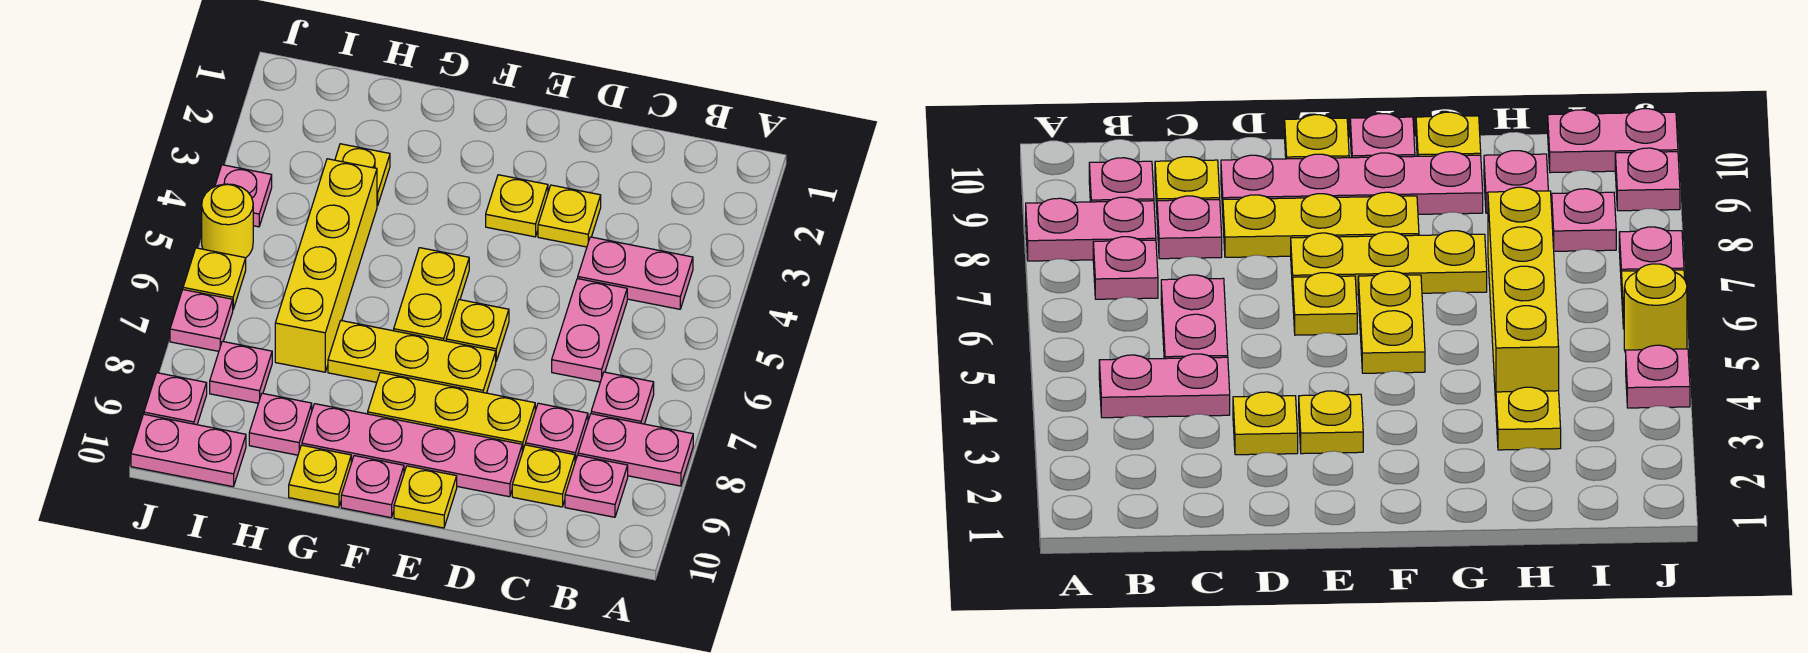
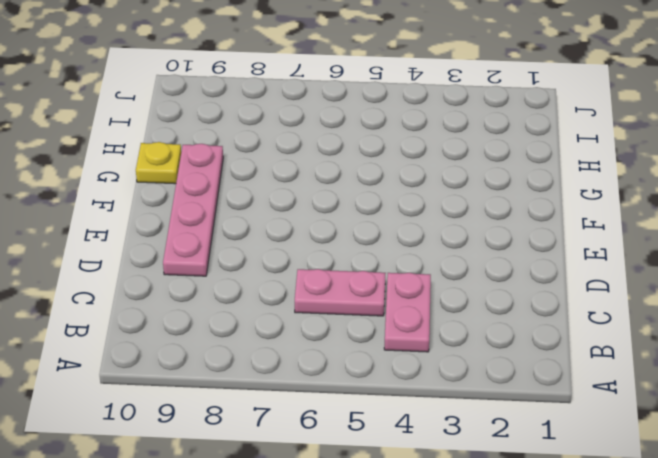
none -> pink 1x2 plate [578,414,693,486]
none -> pink 1x1 plate [591,372,654,424]
none -> pink 1x1 plate [565,455,628,517]

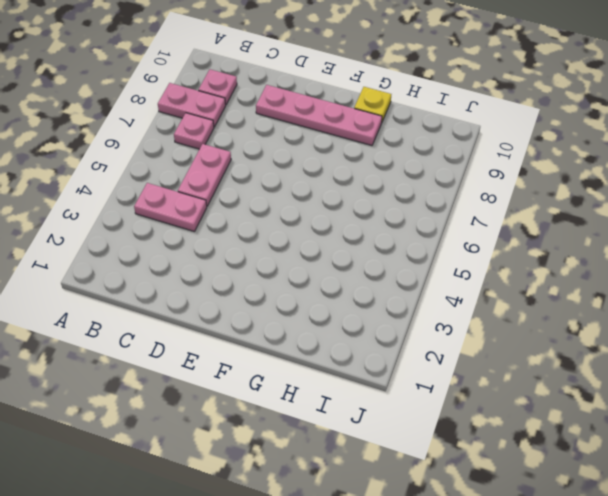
none -> pink 1x1 plate [525,403,588,461]
none -> yellow 1x1 plate [512,445,575,507]
none -> yellow 1x1 plate [538,185,601,247]

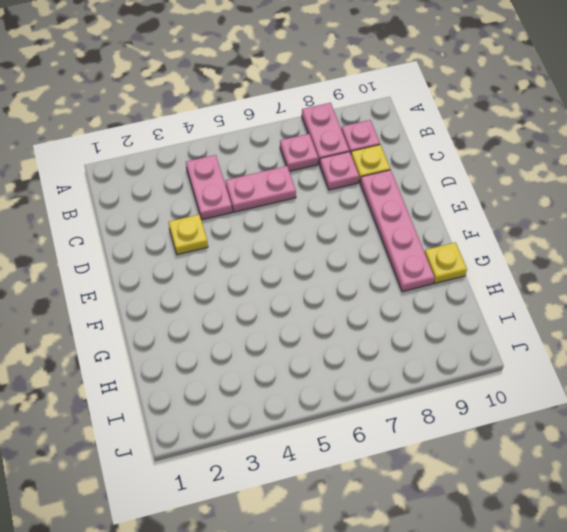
none -> yellow 1x3 plate [368,372,535,452]
none -> yellow 1x1 plate [486,175,548,237]
none -> yellow 1x1 plate [446,300,509,361]

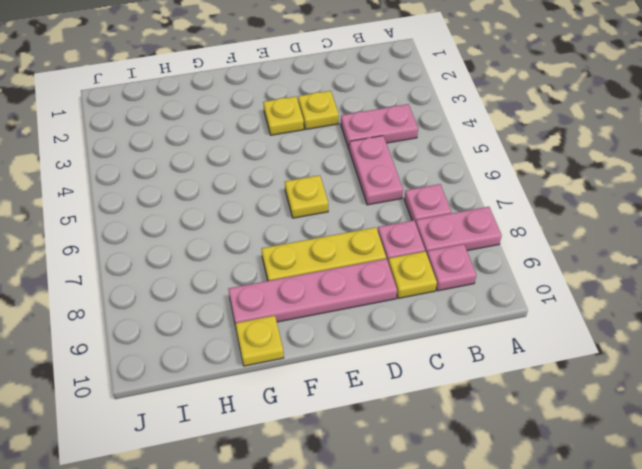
none -> yellow 1x3 plate [328,321,496,393]
none -> yellow 1x1 plate [394,466,457,528]
none -> yellow 1x2 plate [394,248,469,341]

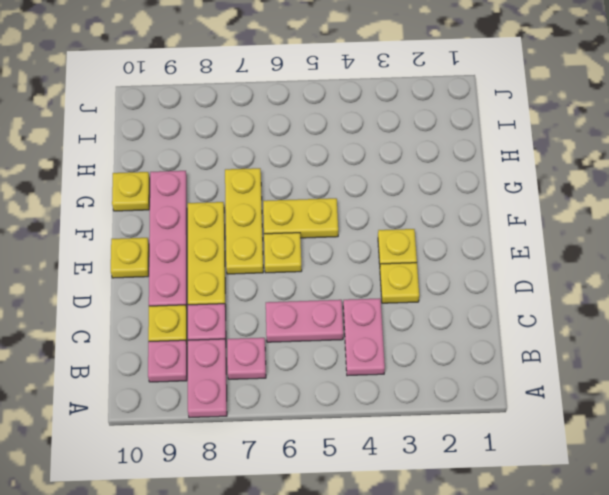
none -> pink 1x1 plate [341,456,404,518]
none -> yellow 1x1 plate [335,144,390,206]
none -> yellow 1x4 brick [275,159,377,372]

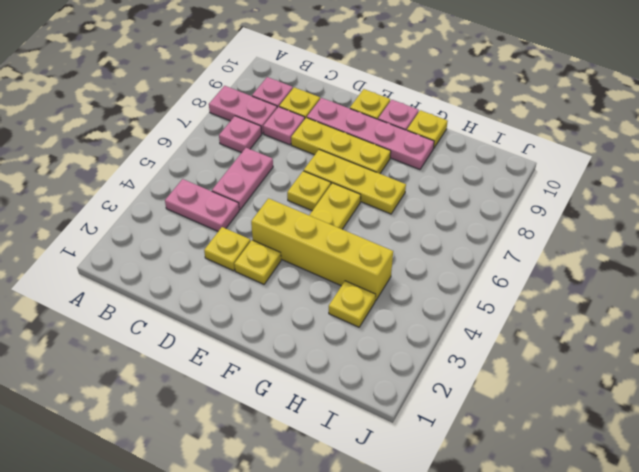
yellow 1x4 brick [251,198,393,301] -> yellow 1x4 brick turned to [275,159,377,372]
none -> pink 1x1 plate [249,393,312,455]
none -> pink 1x1 plate [210,341,272,403]
none -> pink 1x2 plate [131,414,246,487]

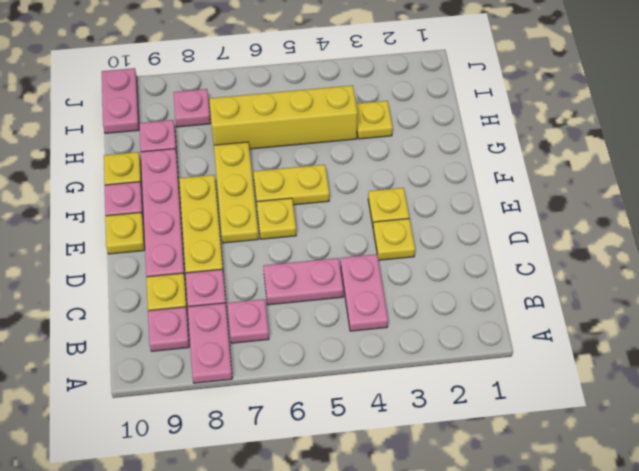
none -> pink 1x1 plate [215,165,272,227]
none -> yellow 1x1 round brick [202,184,253,258]
none -> yellow 1x1 plate [183,248,246,309]

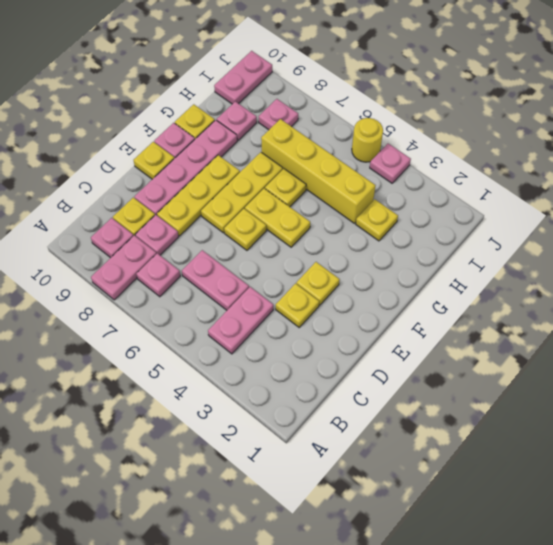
yellow 1x1 plate [265,169,306,207] -> yellow 1x1 plate moved to [183,248,246,309]
none -> pink 1x1 plate [170,290,233,351]
none -> pink 1x1 plate [144,373,207,425]

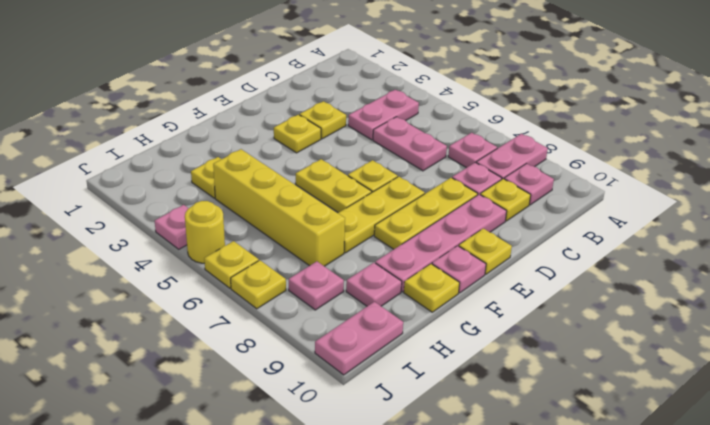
yellow 1x1 plate [231,260,286,309] -> pink 1x1 plate [170,290,233,351]
none -> pink 1x1 plate [144,373,207,425]

